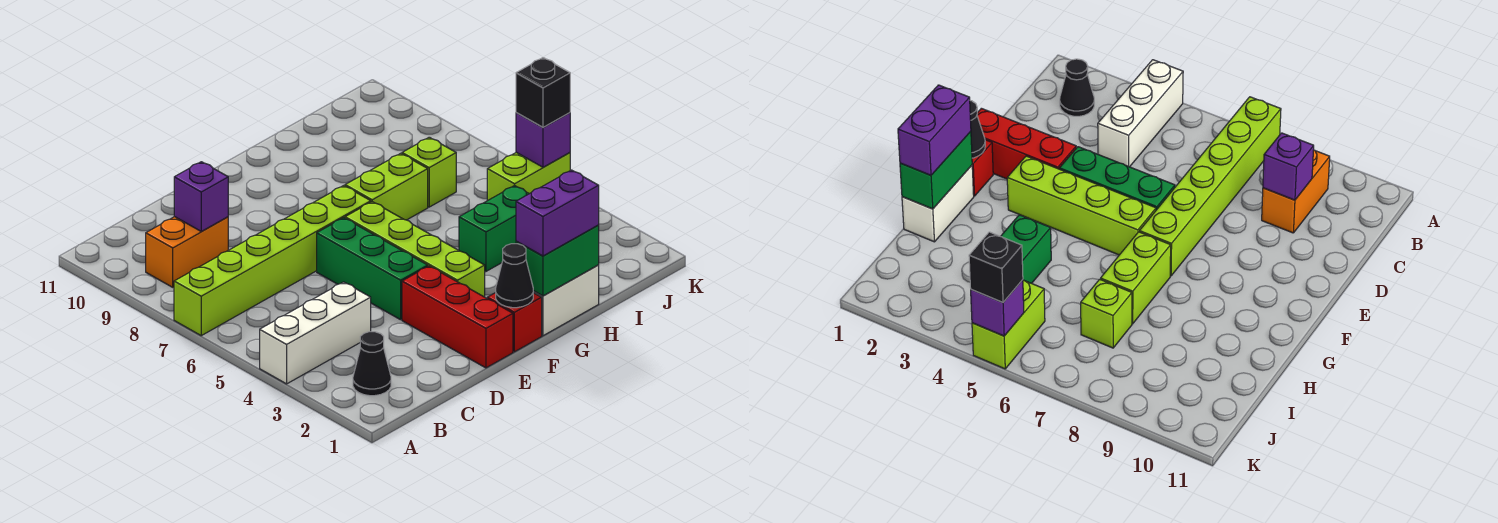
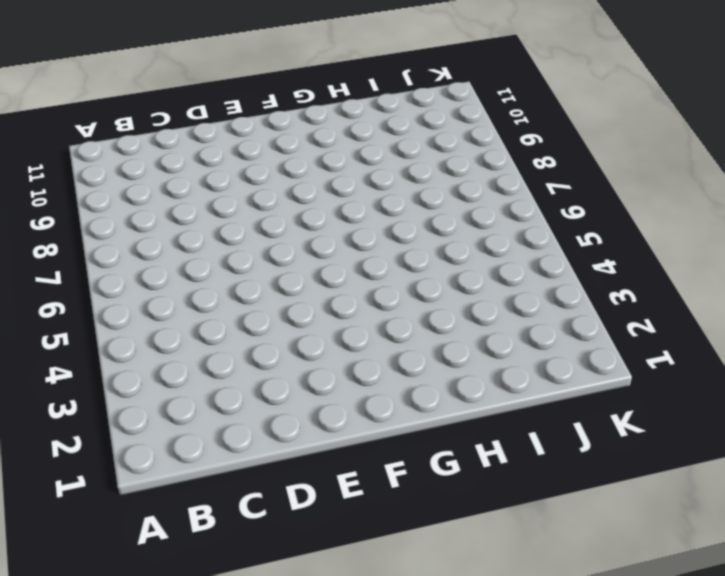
none -> white 1x3 brick [260,282,371,384]
none -> lime 1x6 brick [174,186,371,336]
none -> black 1x1 cone [353,332,391,396]

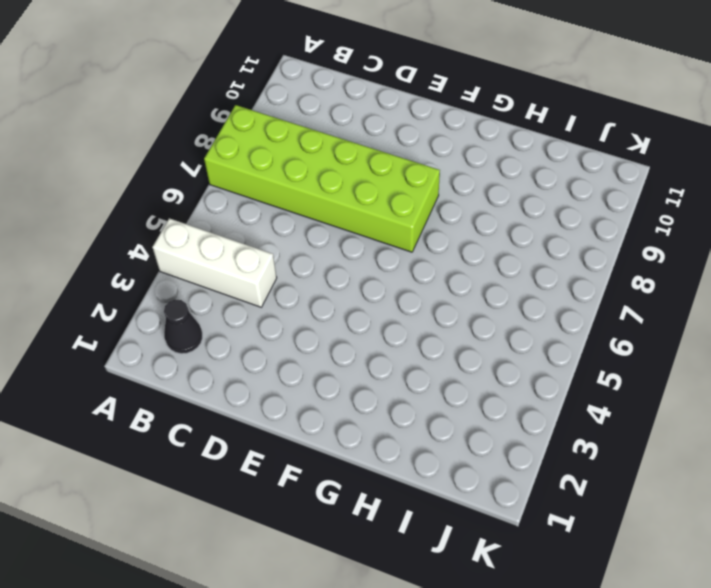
lime 2x6 brick [204,105,440,252] -> lime 1x6 brick [174,186,371,336]
none -> orange 1x2 brick [146,217,228,287]
none -> red 1x3 brick [402,266,513,368]
none -> green 1x3 brick [317,218,428,320]

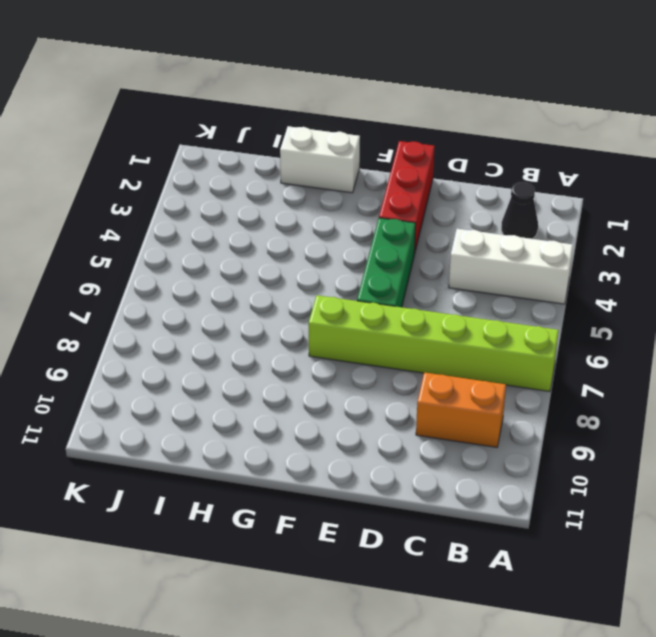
none -> red 1x1 brick [487,293,542,352]
none -> lime 1x4 brick [345,202,485,297]
none -> lime 1x2 brick [345,153,428,220]

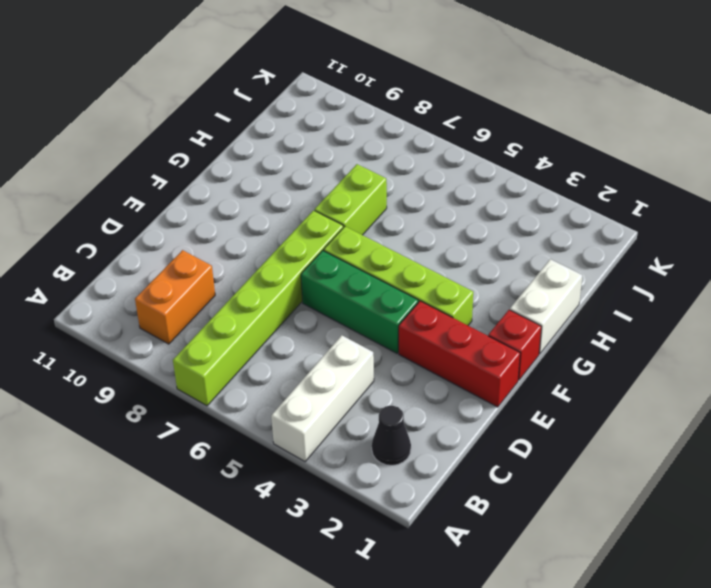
none -> green 1x2 brick [459,186,529,271]
none -> lime 1x1 brick [402,137,456,207]
none -> lime 1x2 brick [487,152,570,201]

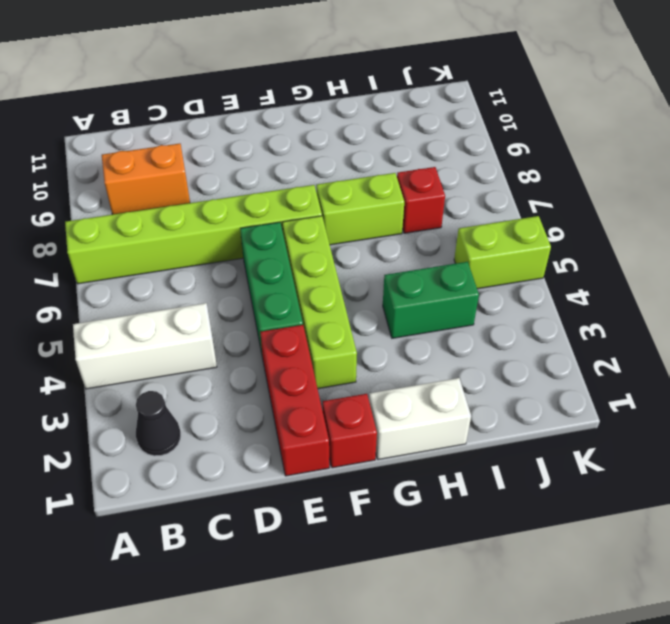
red 1x1 brick [397,167,445,233] -> lime 1x1 brick [402,137,456,207]
none -> purple 1x1 brick [174,162,228,232]
none -> black 1x1 cone [496,244,533,308]
none -> green 1x2 brick [516,225,599,296]

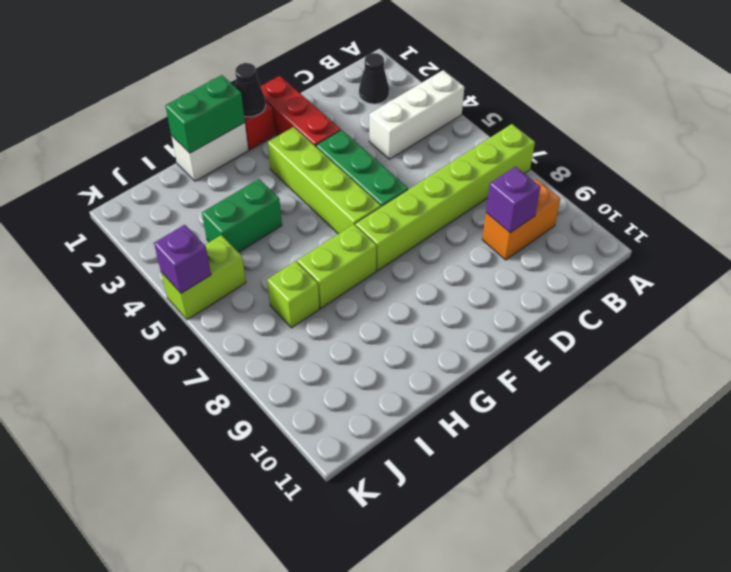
none -> purple 1x2 brick [516,170,599,256]
none -> black 1x1 brick [516,58,570,127]

